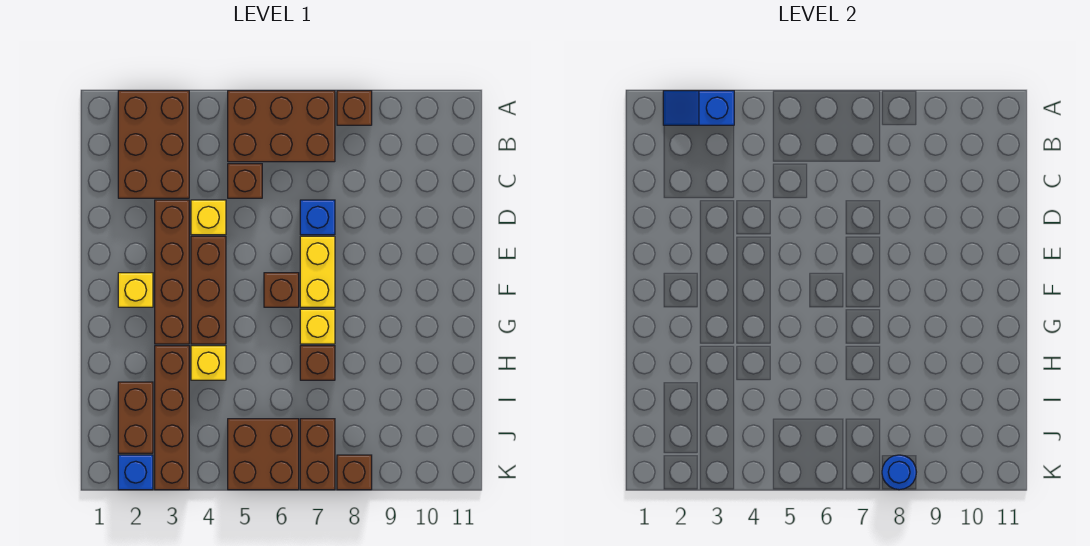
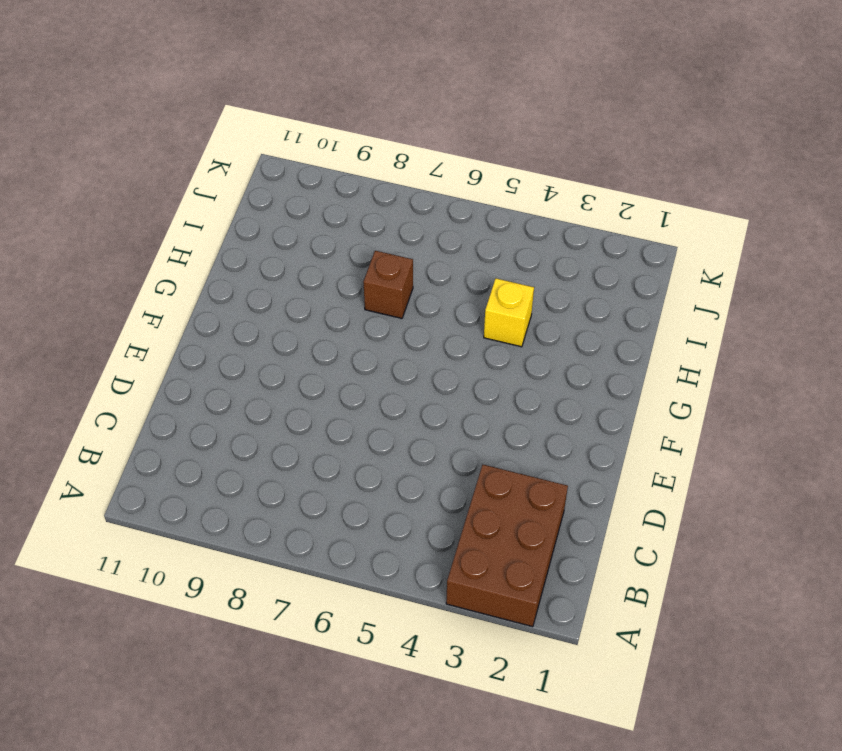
none -> brown 2x3 brick [228,91,335,162]
none -> brown 1x1 brick [337,91,372,125]
none -> brown 1x1 brick [228,164,262,198]

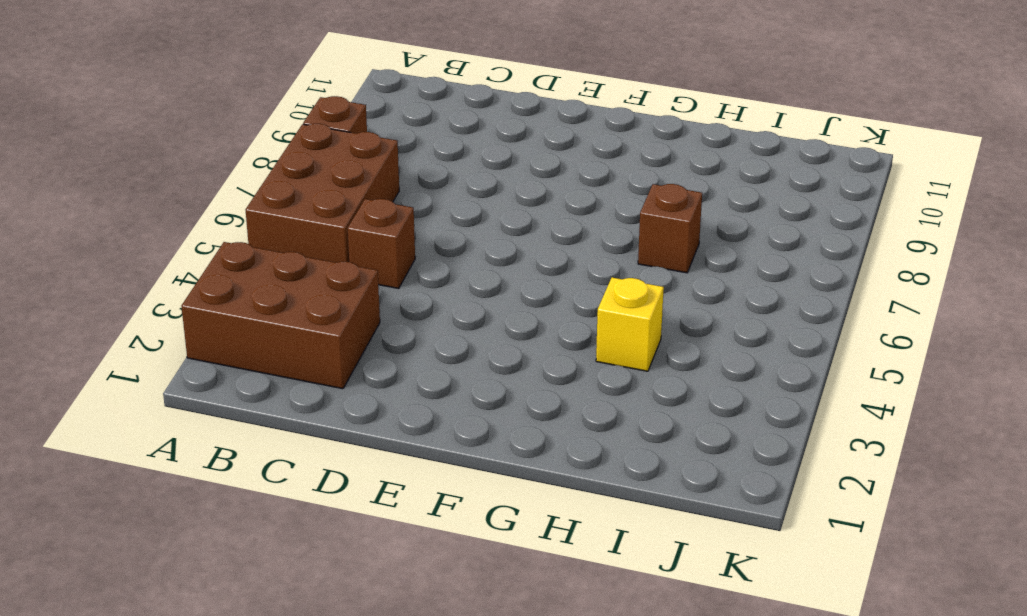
none -> brown 1x4 brick [155,200,189,344]
none -> yellow 1x1 brick [191,200,226,235]
none -> blue 1x1 brick [300,200,335,235]

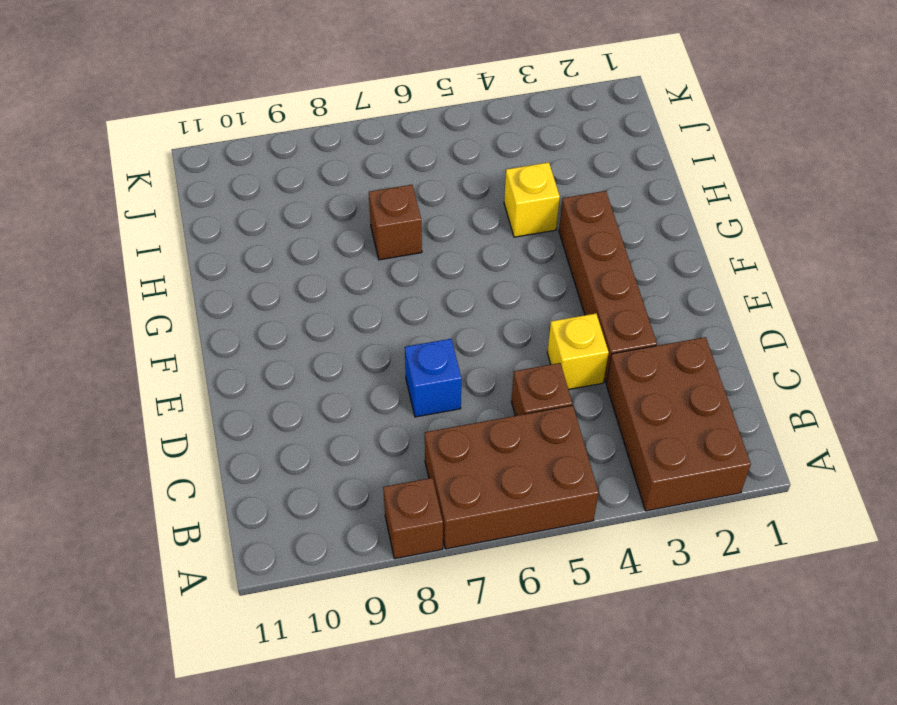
none -> brown 1x3 brick [191,236,226,344]
none -> yellow 1x2 brick [300,236,335,307]
none -> yellow 1x1 brick [118,273,153,307]

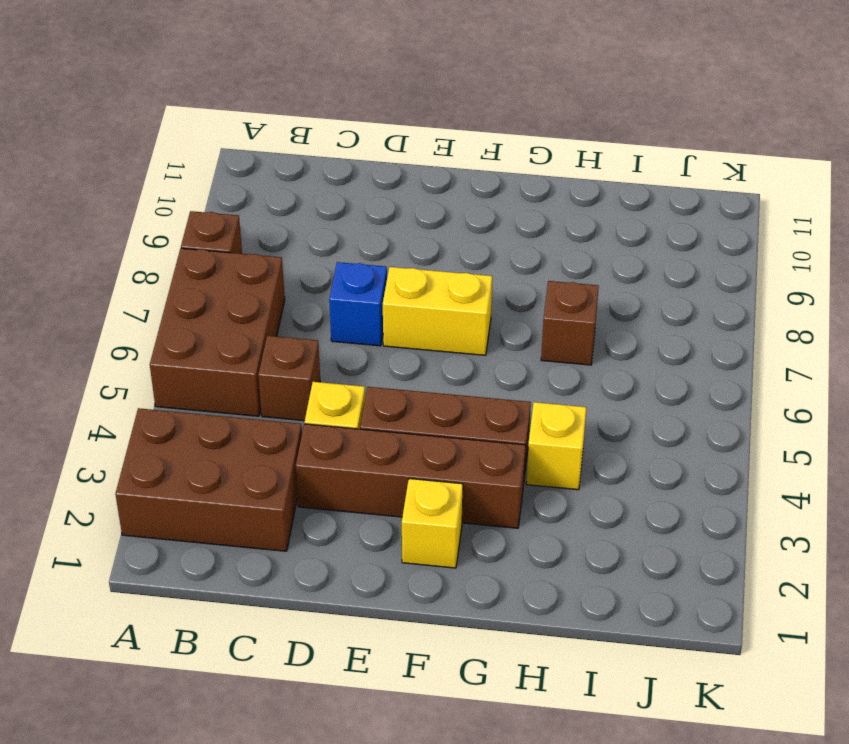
none -> brown 1x1 brick [264,273,299,307]
none -> yellow 1x1 brick [300,309,335,344]
none -> brown 1x4 brick [155,346,189,490]

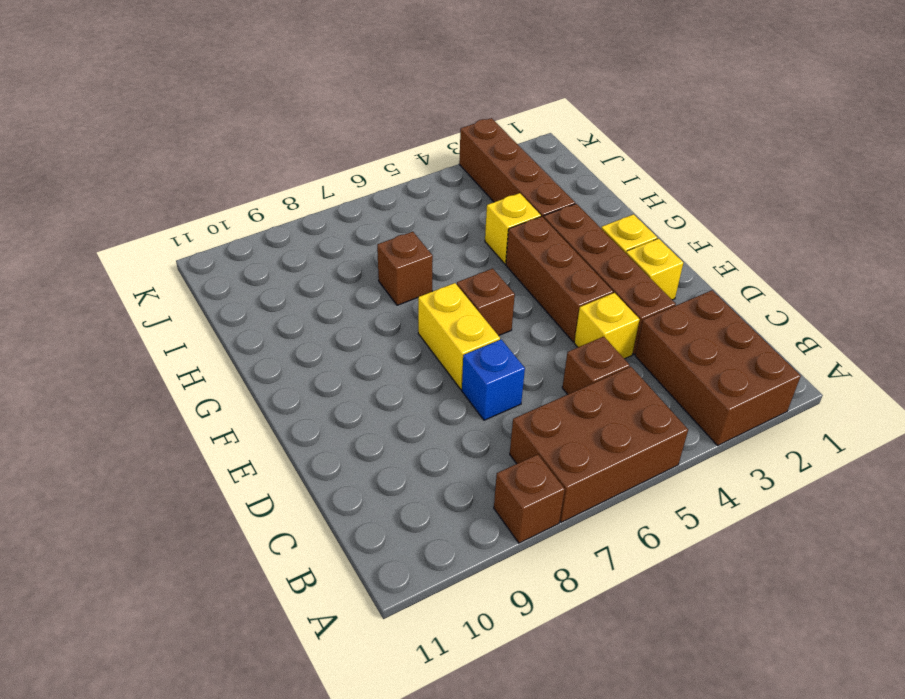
yellow 1x1 brick [626,239,683,300] -> yellow 1x1 brick moved to [300,309,335,344]
none -> brown 1x2 brick [118,382,153,453]
none -> brown 2x2 brick [228,419,299,490]
none -> brown 1x2 brick [300,419,335,490]

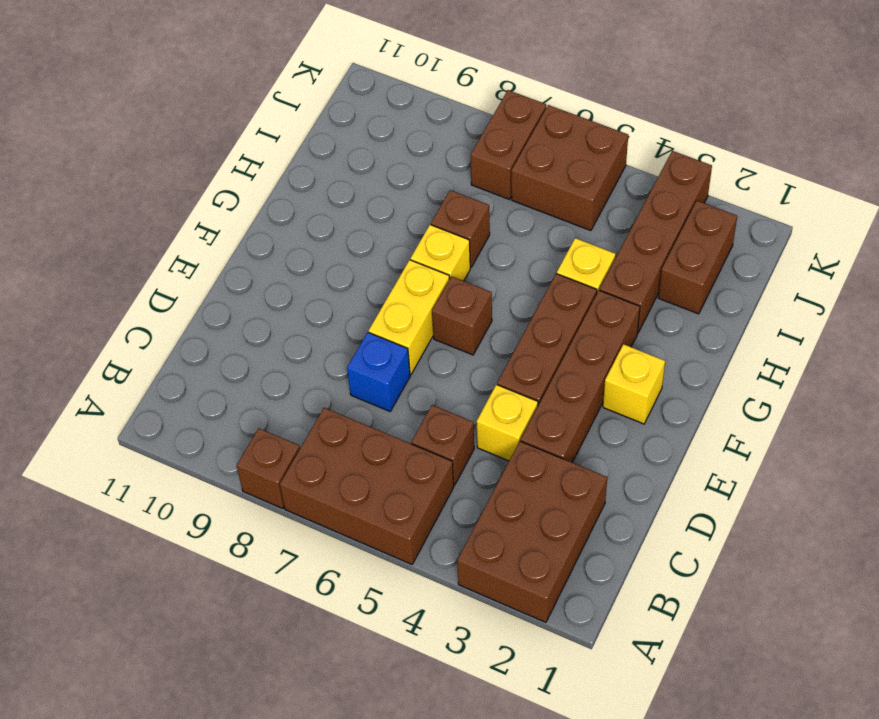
none -> blue 1x1 brick [118,455,153,490]
none -> brown 1x1 brick [337,455,372,490]
none -> blue 1x2 slope [663,91,734,125]

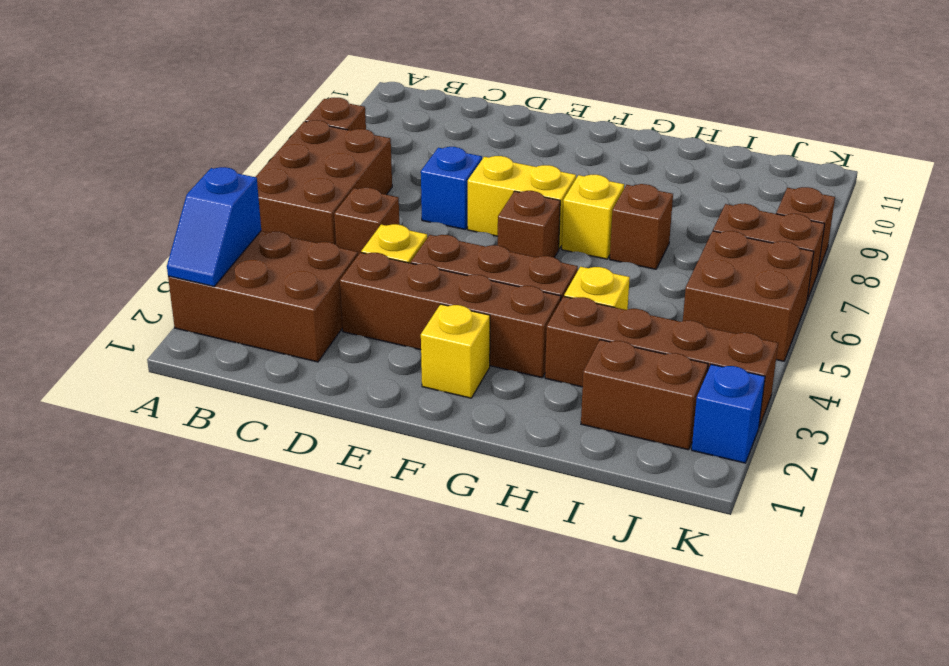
none -> blue 1x1 round brick [882,455,916,490]

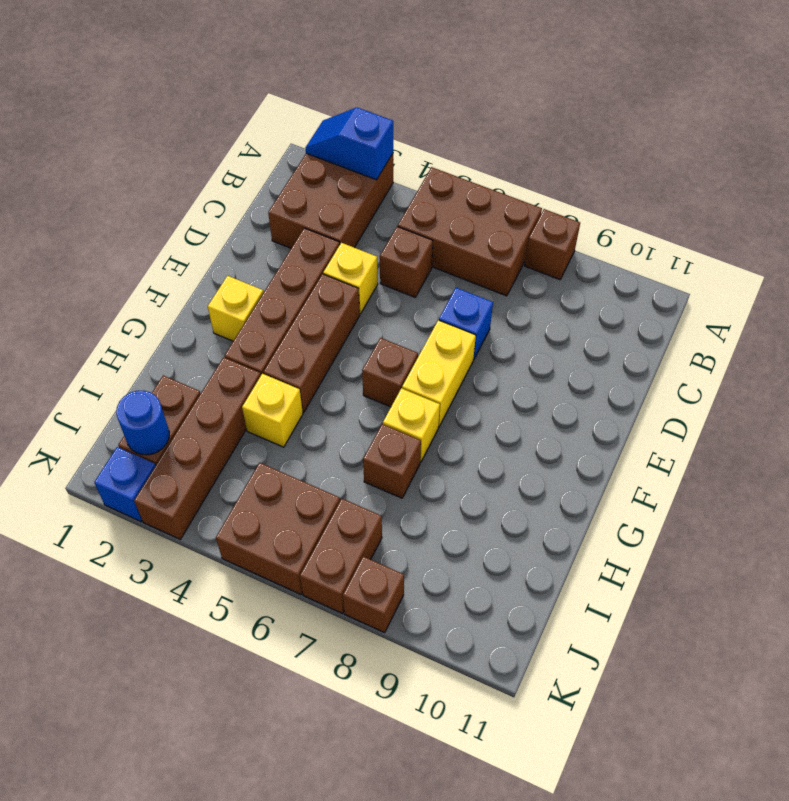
blue 1x1 round brick [116,390,169,455] -> blue 1x1 round brick moved to [882,455,916,490]

